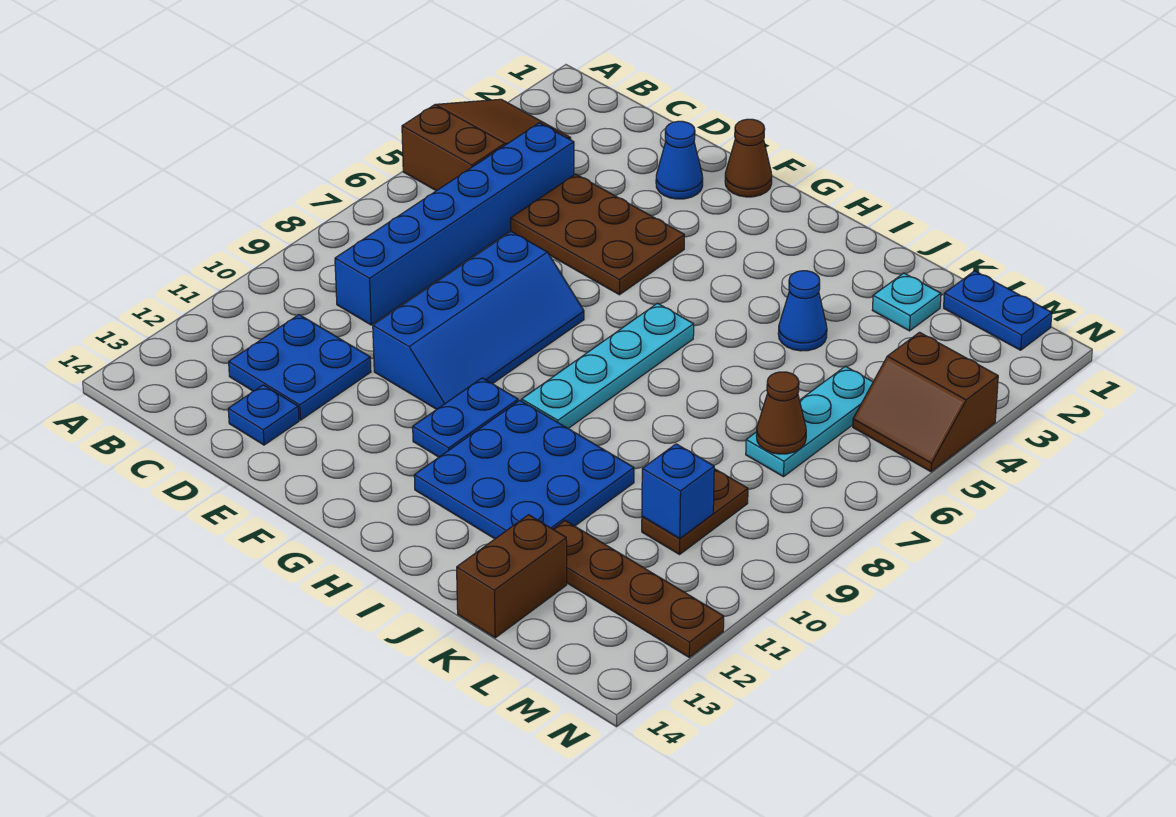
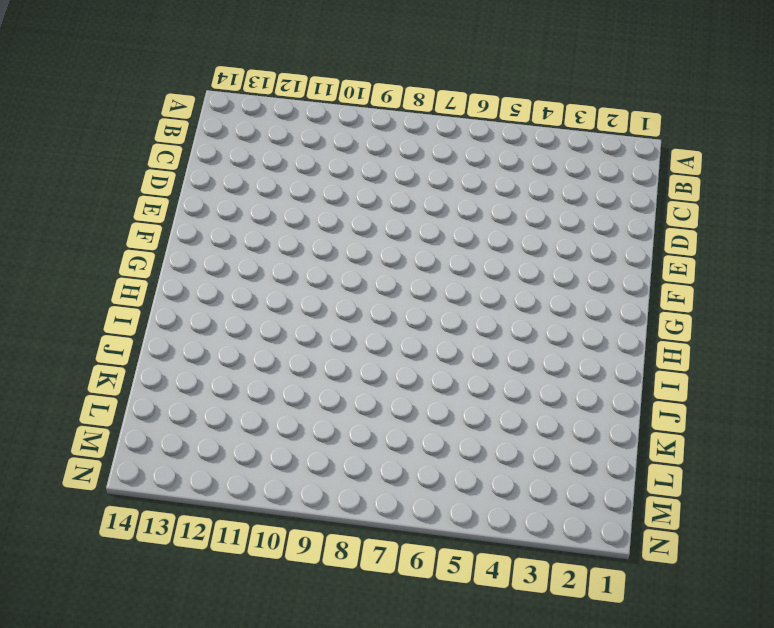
none -> brown 2x3 slope [402,99,571,191]
none -> blue 1x6 brick [335,123,574,325]
none -> blue 2x2 plate [229,315,371,420]

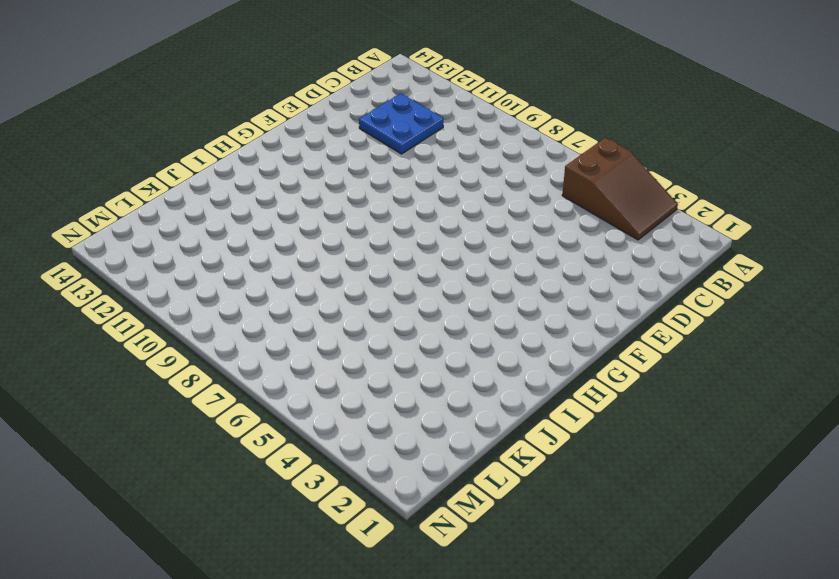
none -> blue 1x6 brick [335,123,574,325]
none -> brown 2x3 plate [511,174,684,295]
none -> blue 1x1 plate [228,385,299,445]

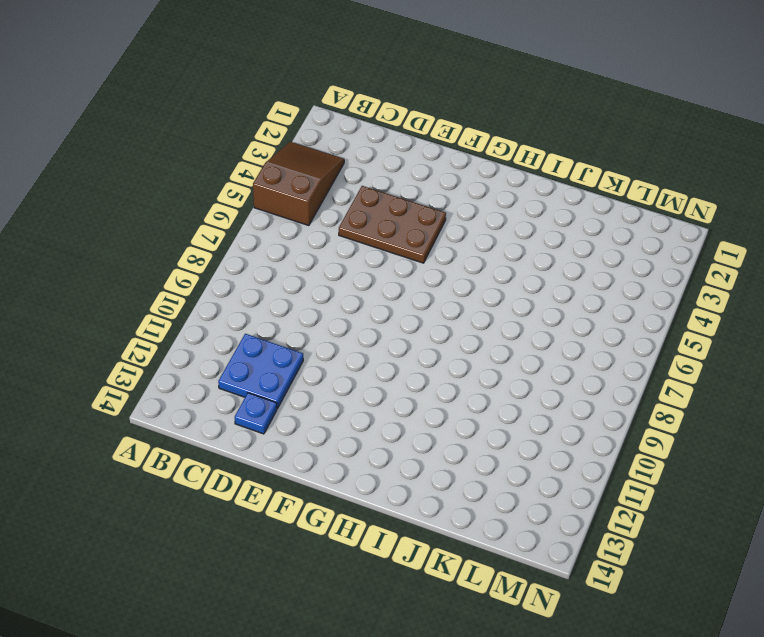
none -> blue 1x6 brick [335,123,574,325]
none -> blue 1x1 cone [656,121,703,199]
none -> blue 2x4 slope [373,232,584,409]

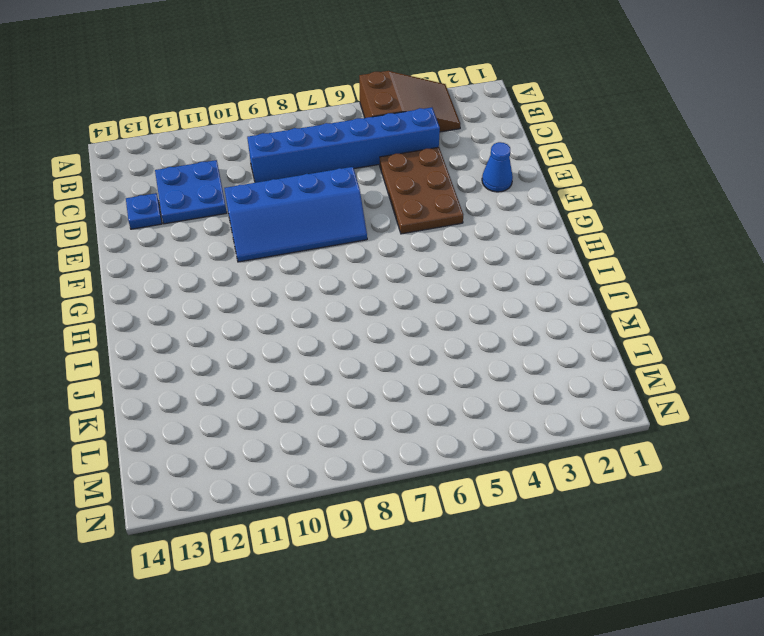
none -> brown 1x1 cone [725,119,772,197]
none -> blue 1x2 plate [413,378,518,457]
none -> cyan 1x4 plate [522,303,694,428]

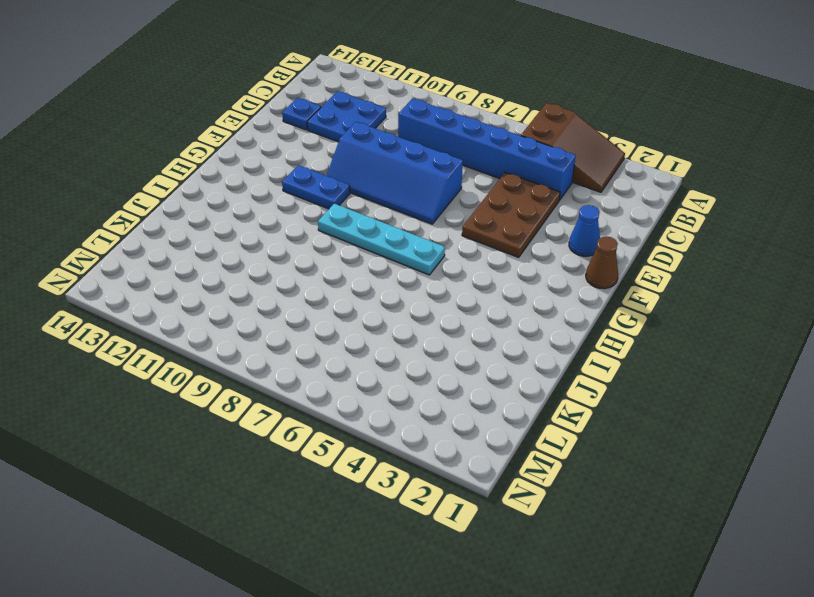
none -> blue 3x3 plate [414,401,634,539]
none -> blue 1x1 cone [778,271,827,351]
none -> cyan 1x1 plate [873,273,941,331]

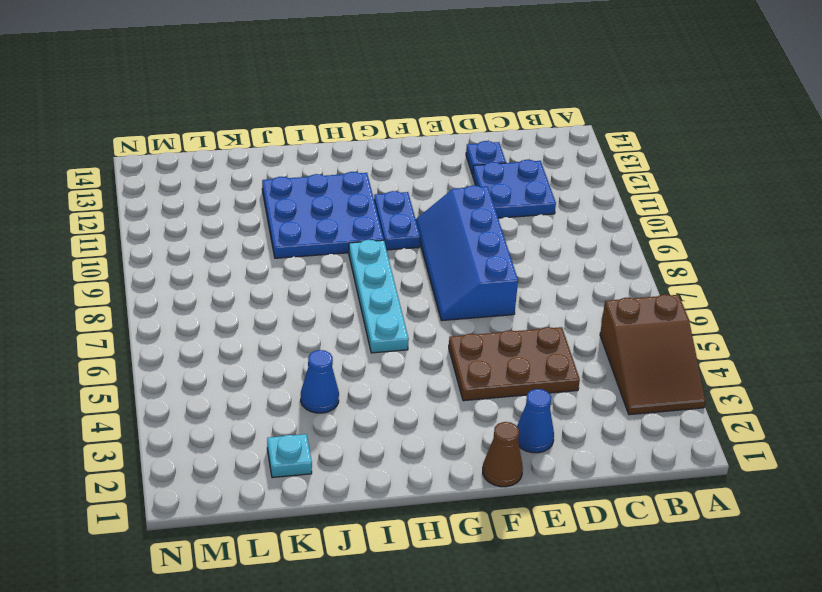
none -> blue 1x6 brick [335,123,574,325]
none -> brown 1x4 plate [553,521,724,657]
none -> brown 1x2 brick [457,515,567,638]

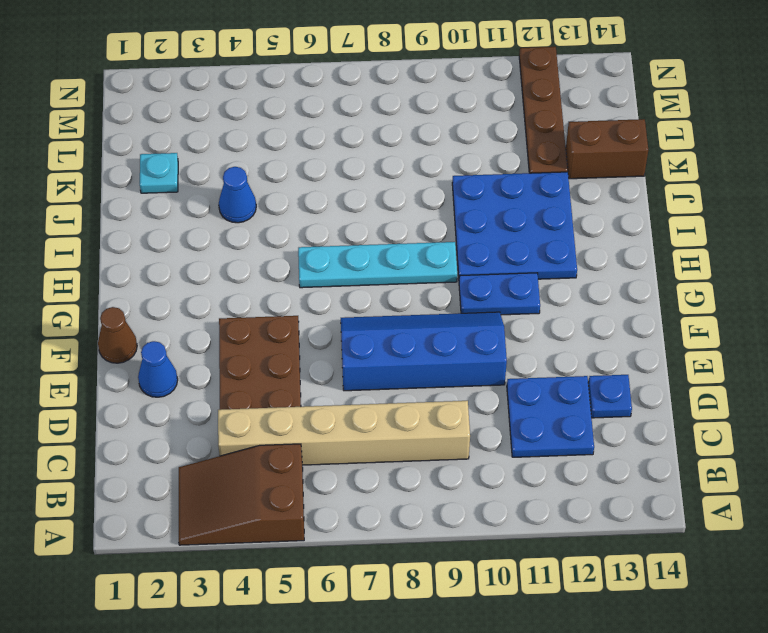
tan 1x6 brick [218,401,470,465] -> blue 1x6 brick [335,123,574,325]
none -> blue 1x2 plate [944,271,1052,350]
none -> cyan 1x3 plate [746,366,873,477]
none -> brown 1x2 plate [642,469,748,554]

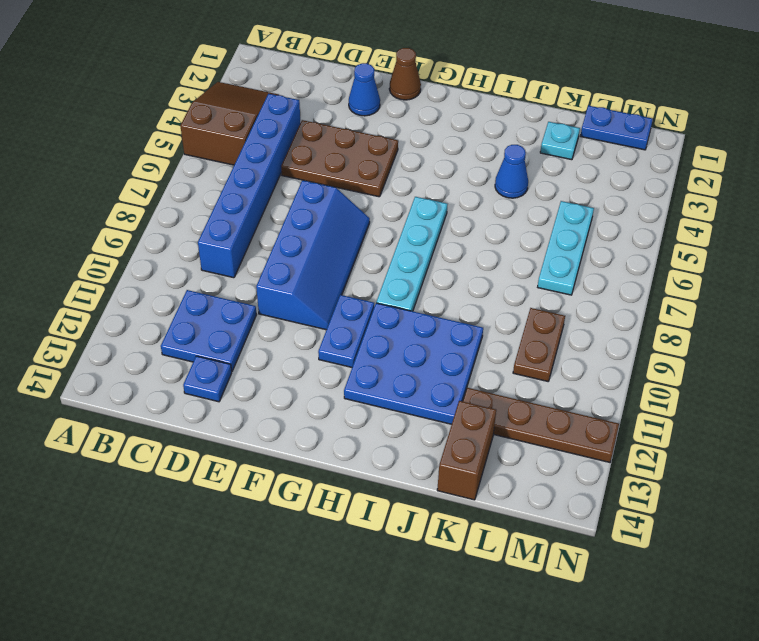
none -> brown 2x2 slope [853,332,998,472]
none -> brown 1x1 cone [757,372,806,454]
none -> blue 1x1 brick [642,444,714,539]

